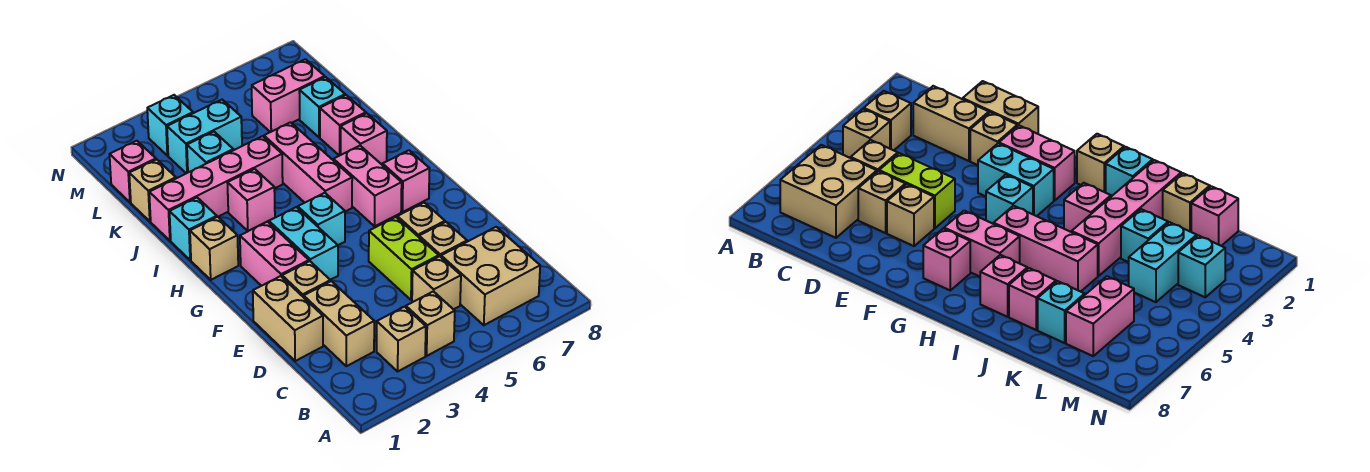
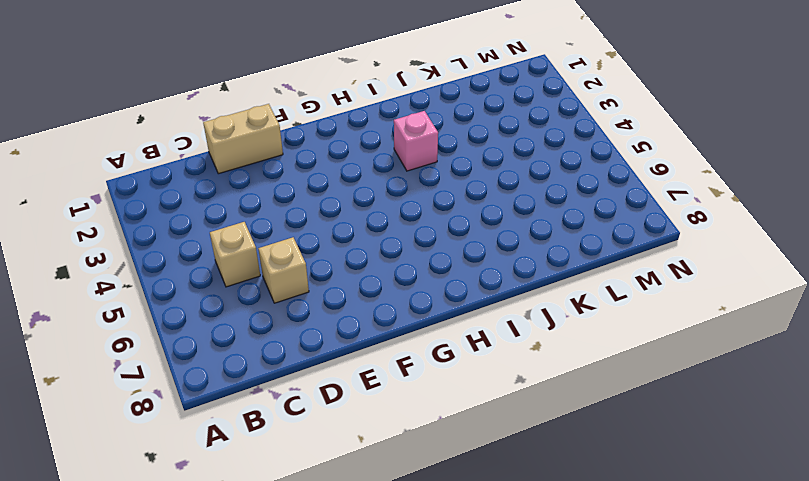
none -> tan 1x1 brick [377,307,426,371]
none -> tan 1x1 brick [406,291,455,356]
none -> tan 2x2 brick [441,227,540,325]

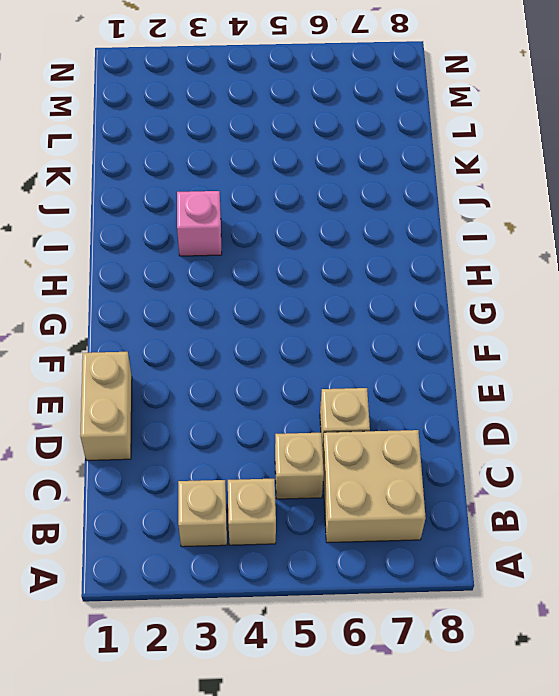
none -> tan 1x2 brick [304,281,374,366]
none -> lime 1x2 brick [369,217,439,300]
none -> tan 1x1 brick [282,261,330,297]

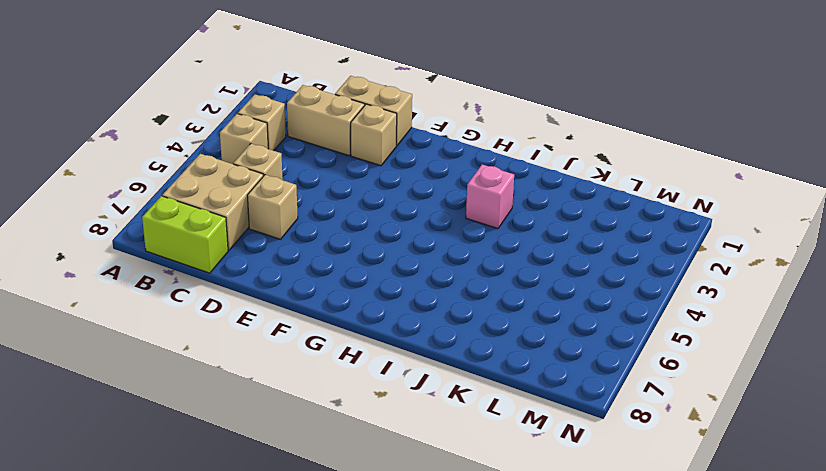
lime 1x2 brick [142,196,228,273] -> lime 1x2 brick moved to [369,217,439,300]
none -> tan 1x1 brick [397,203,445,237]
none -> pink 1x2 brick [240,222,309,286]
none -> cyan 1x2 brick [269,207,338,280]

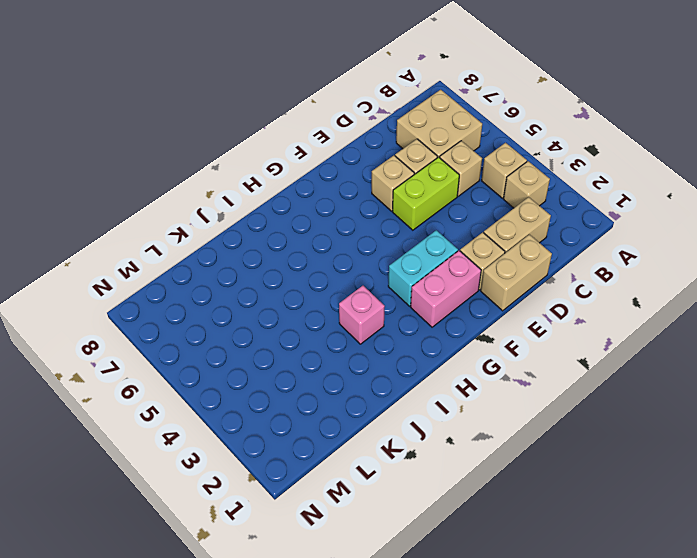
none -> cyan 1x1 brick [298,193,345,245]
none -> pink 1x2 brick [333,146,402,226]
none -> pink 1x1 brick [383,150,429,212]

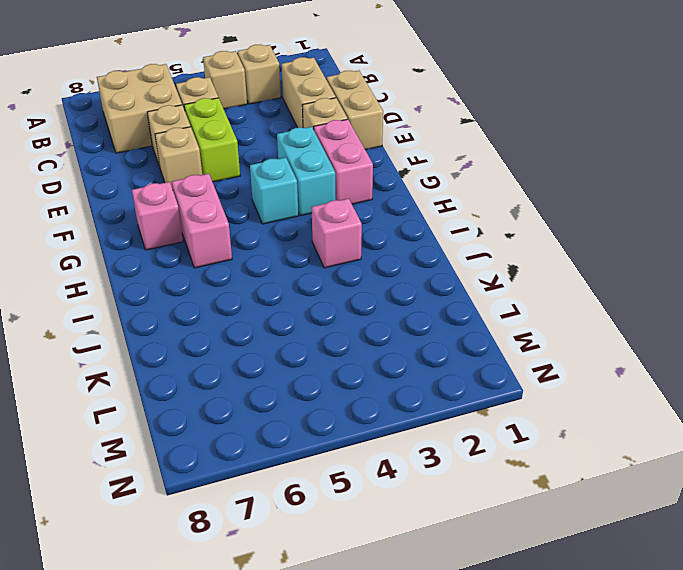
none -> tan 1x1 brick [190,217,238,280]
none -> pink 1x3 brick [264,122,352,212]
none -> cyan 1x1 brick [170,198,217,260]

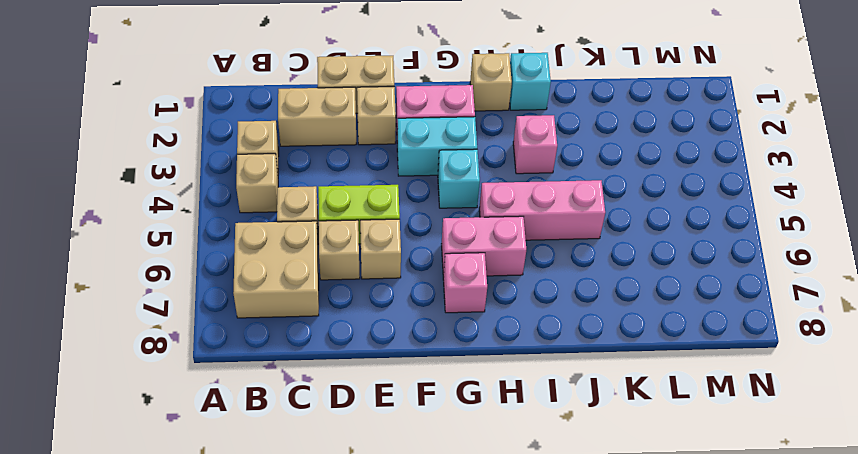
none -> pink 1x1 brick [341,113,387,164]
none -> pink 1x4 brick [149,136,283,241]
none -> pink 1x1 brick [320,95,366,156]

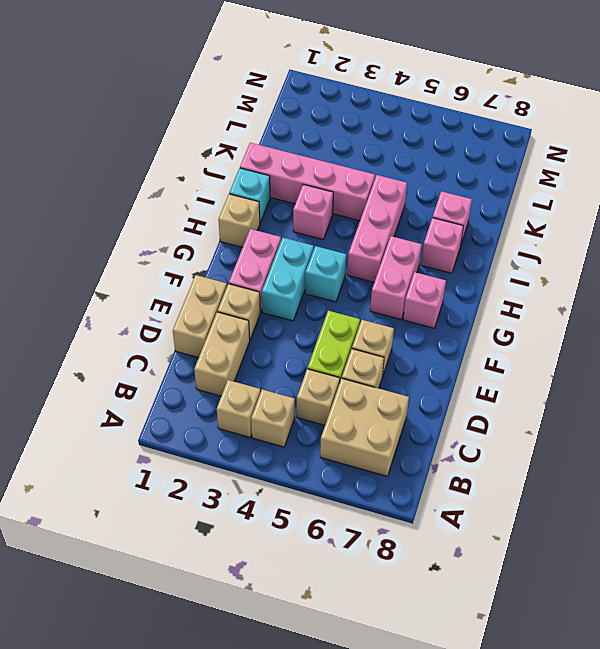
none -> tan 1x1 brick [129,159,176,221]
none -> cyan 1x1 brick [187,132,233,172]
none -> cyan 1x1 brick [299,77,345,137]

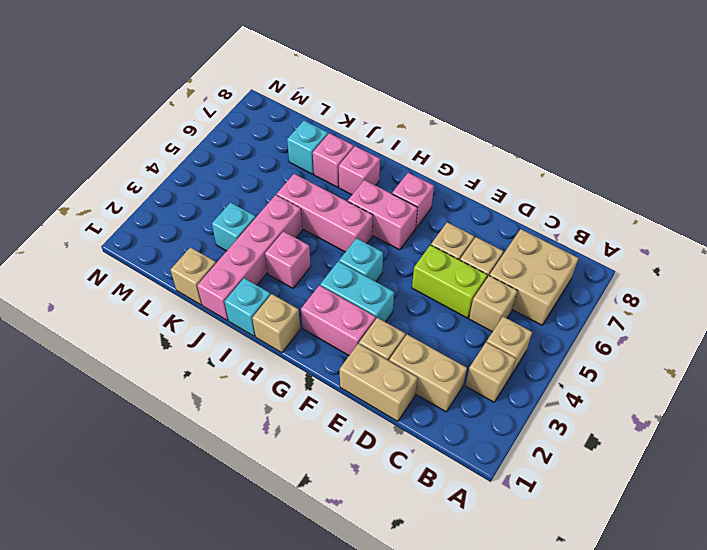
none -> pink 1x1 brick [110,141,156,202]
none -> cyan 1x2 brick [167,100,242,173]
none -> pink 1x2 brick [252,59,325,132]

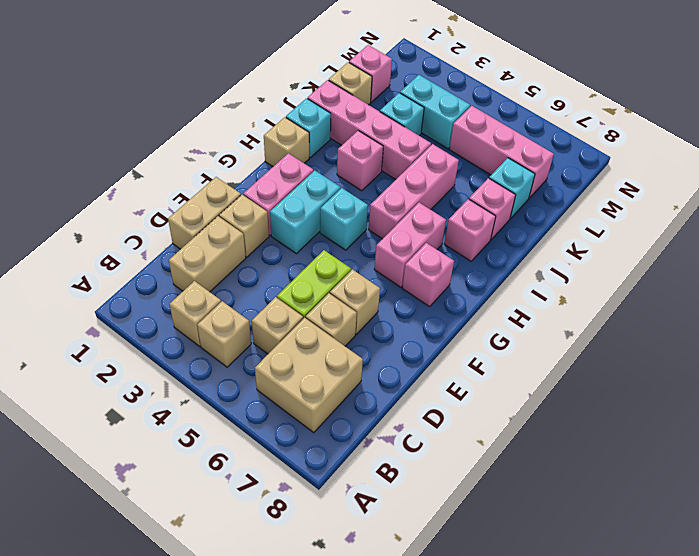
pink 1x3 brick [449,106,554,198] -> pink 1x2 brick [252,59,325,132]
none -> cyan 1x1 brick [147,95,193,156]

